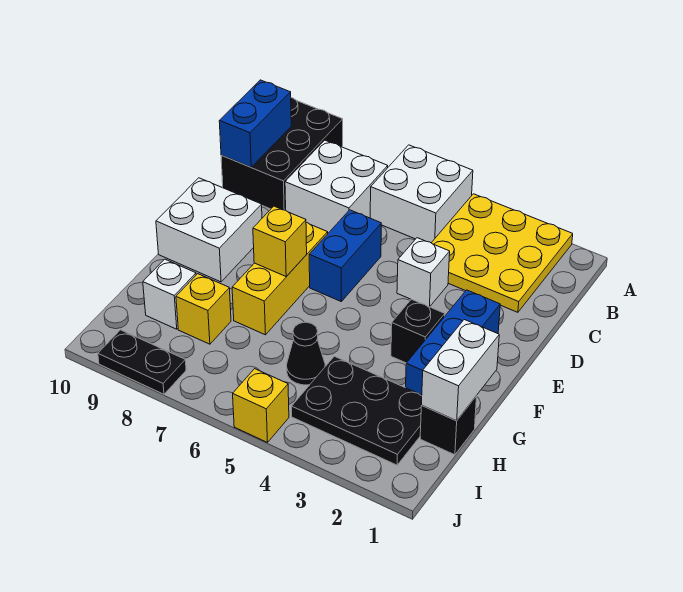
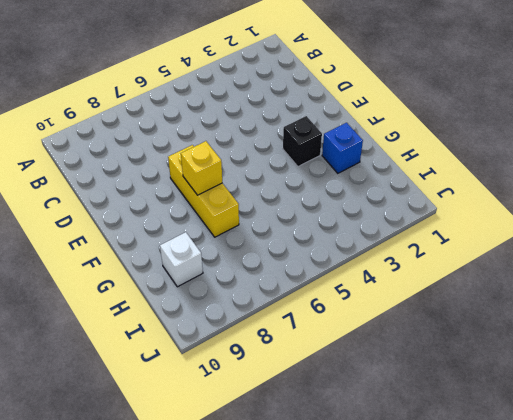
blue 1x1 brick [322,123,363,173] -> blue 1x3 brick [406,290,500,395]
none -> yellow 3x3 plate [432,194,573,312]
none -> white 2x2 brick [370,145,473,243]
none -> black 2x3 brick [221,98,343,210]

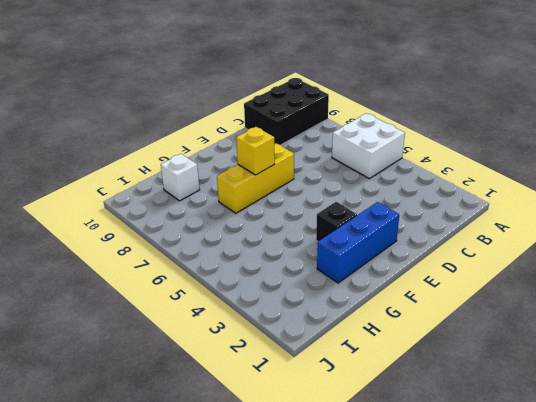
none -> yellow 3x3 plate [432,194,573,312]
none -> white 2x2 brick [285,140,388,233]
none -> white 1x1 brick [397,238,450,307]

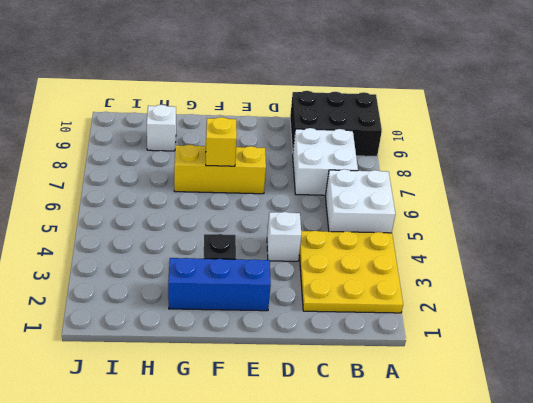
none -> blue 1x2 brick [309,210,381,301]
none -> white 2x2 brick [156,178,262,282]
none -> black 1x1 brick [420,396,477,455]

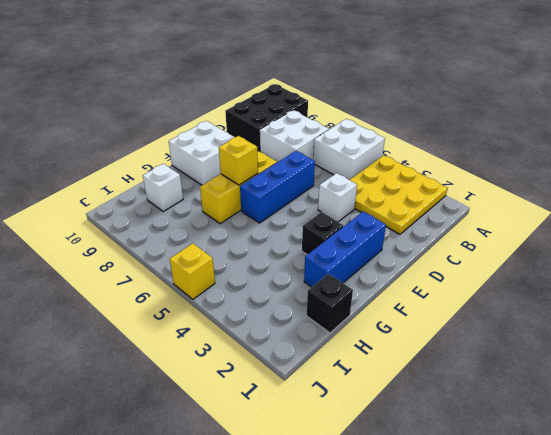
blue 1x3 brick [240,151,315,223] -> blue 1x2 brick [309,210,381,301]
none -> black 2x3 plate [292,356,422,465]
none -> black 1x1 cone [287,322,325,385]
none -> yellow 1x1 brick [176,274,231,344]

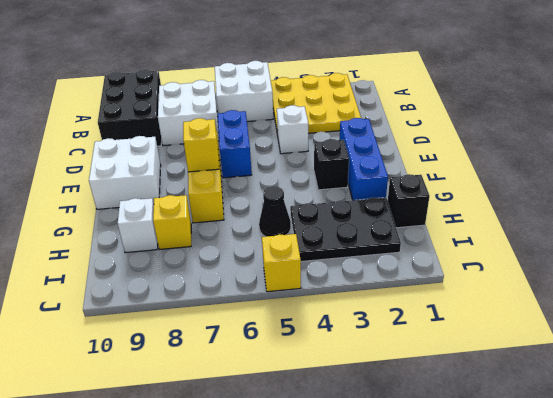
none -> black 1x2 plate [98,330,186,394]
none -> blue 1x2 brick [219,80,291,167]
none -> white 1x2 brick [422,320,499,421]

